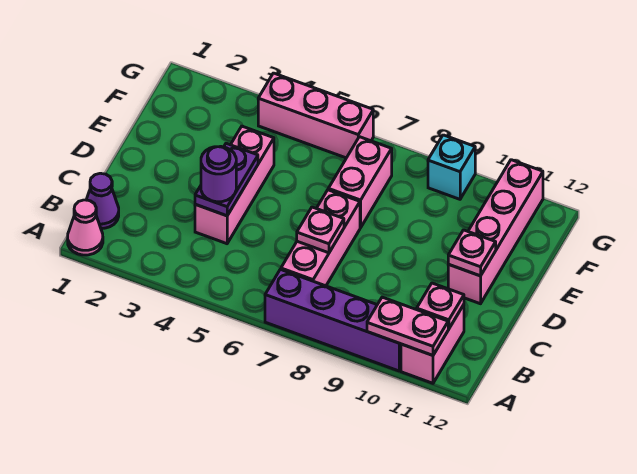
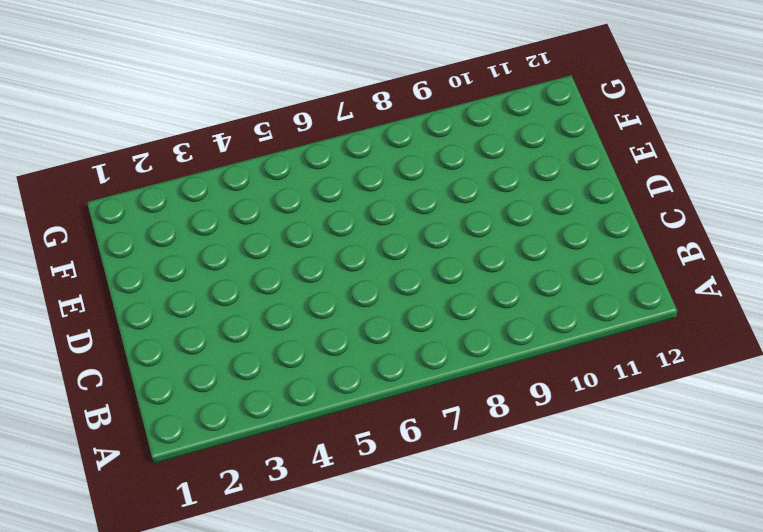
none -> pink 1x1 cone [68,200,103,255]
none -> purple 1x4 brick [265,269,401,371]
none -> pink 1x2 brick [401,305,464,383]

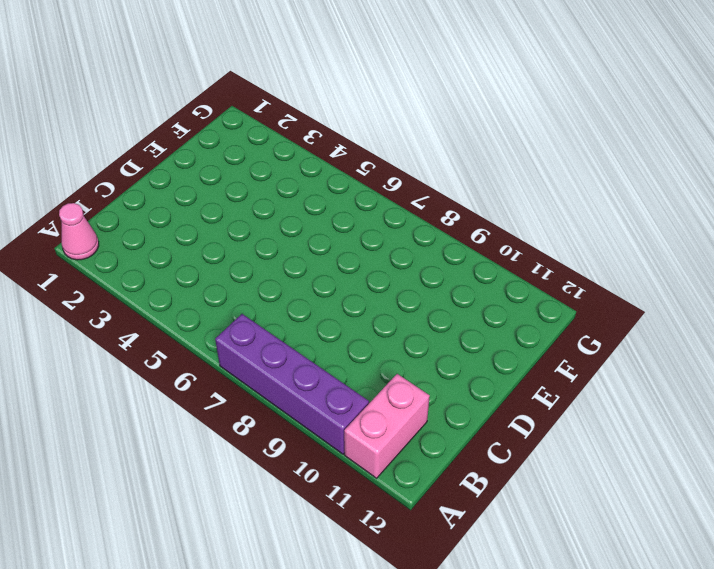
none -> purple 1x1 cone [86,173,119,229]
none -> pink 1x3 brick [281,190,360,286]
none -> pink 1x3 brick [195,126,274,244]

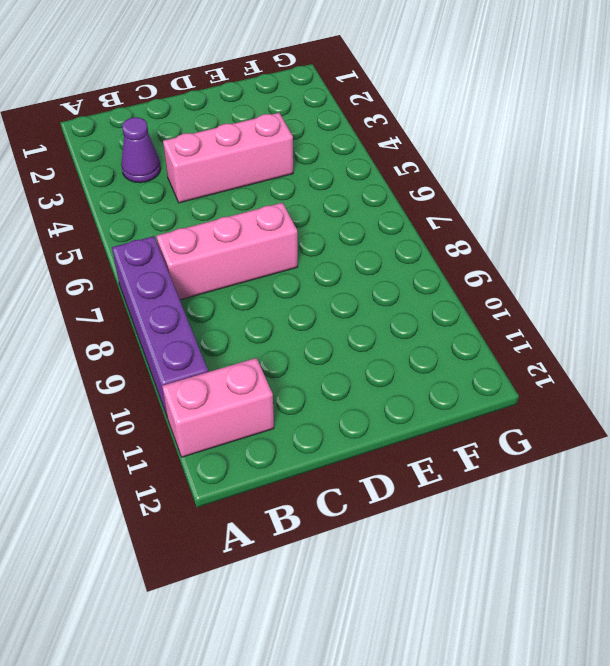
purple 1x1 cone [121,117,161,183] -> purple 1x1 cone moved to [86,173,119,229]
none -> pink 1x1 cone [68,200,103,255]
none -> pink 1x4 brick [448,160,543,304]
none -> pink 1x2 brick [328,137,392,228]

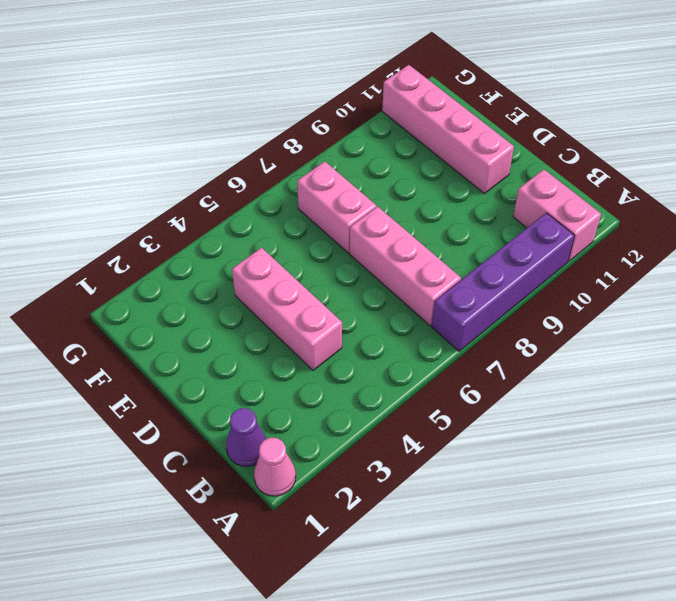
none -> pink 1x3 brick [258,73,373,158]
none -> cyan 1x1 brick [428,135,475,199]
none -> pink 1x2 plate [367,297,448,355]

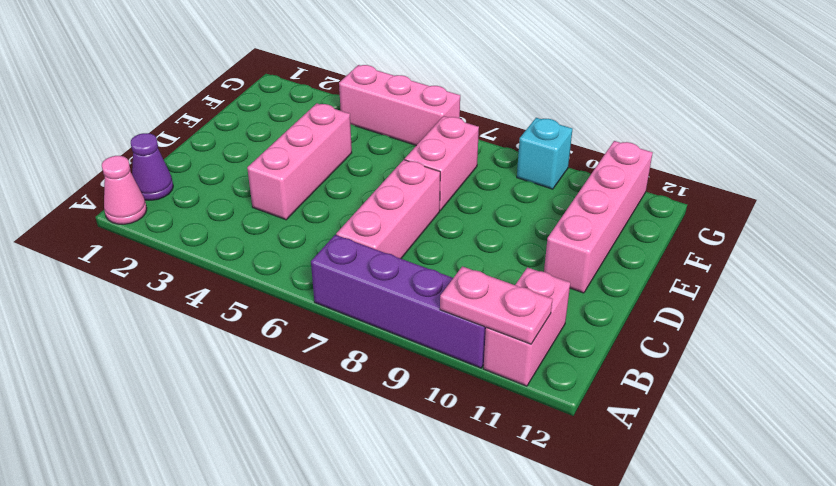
none -> pink 1x1 plate [417,283,464,329]
none -> purple 1x2 plate [195,143,258,216]
none -> pink 1x1 plate [297,207,344,253]

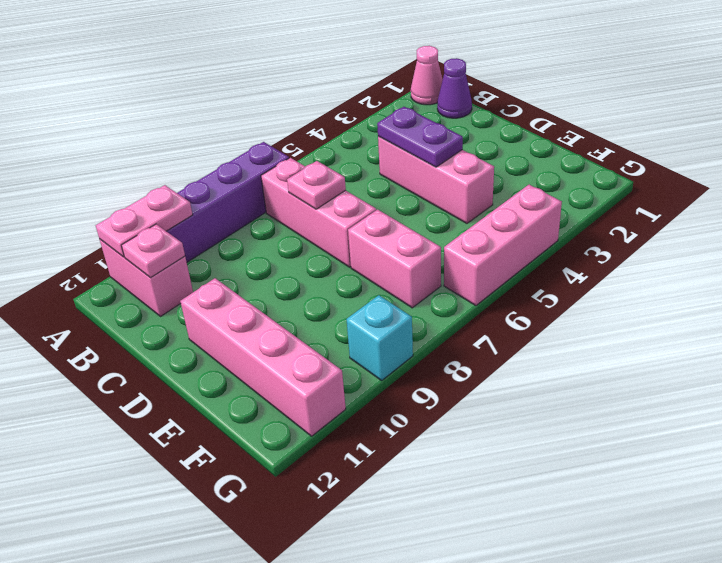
none -> pink 1x1 plate [448,230,496,276]
none -> purple 1x1 round brick [201,146,236,202]

